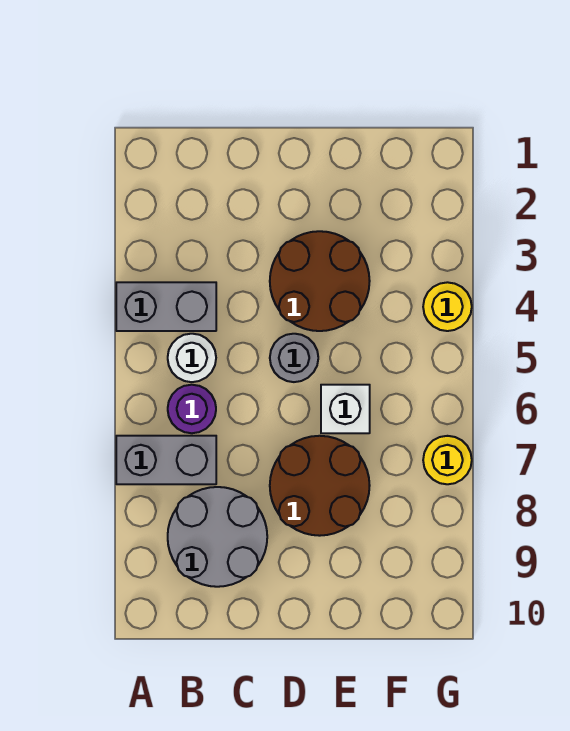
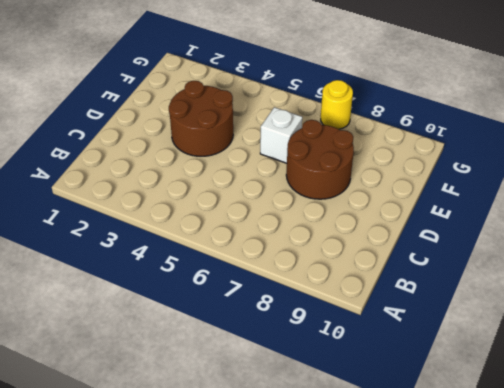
none -> grey 1x2 brick [116,282,216,331]
none -> grey 1x2 brick [116,436,216,484]

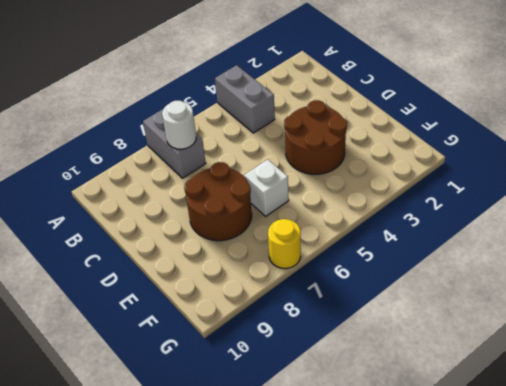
white 1x1 round brick [162,101,196,149] -> white 1x1 round brick moved to [168,334,216,382]
none -> purple 1x1 round brick [168,385,216,433]
none -> grey 2x2 round brick [168,487,267,587]

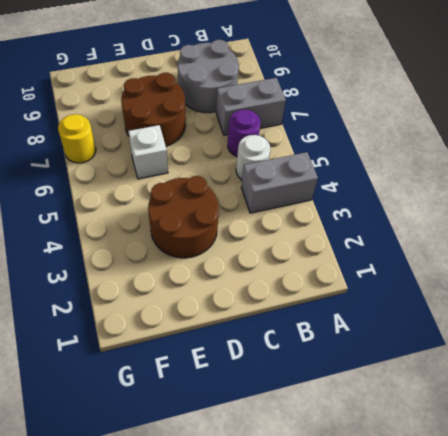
none -> grey 1x1 round brick [270,334,318,382]
none -> yellow 1x1 round brick [423,282,472,331]

